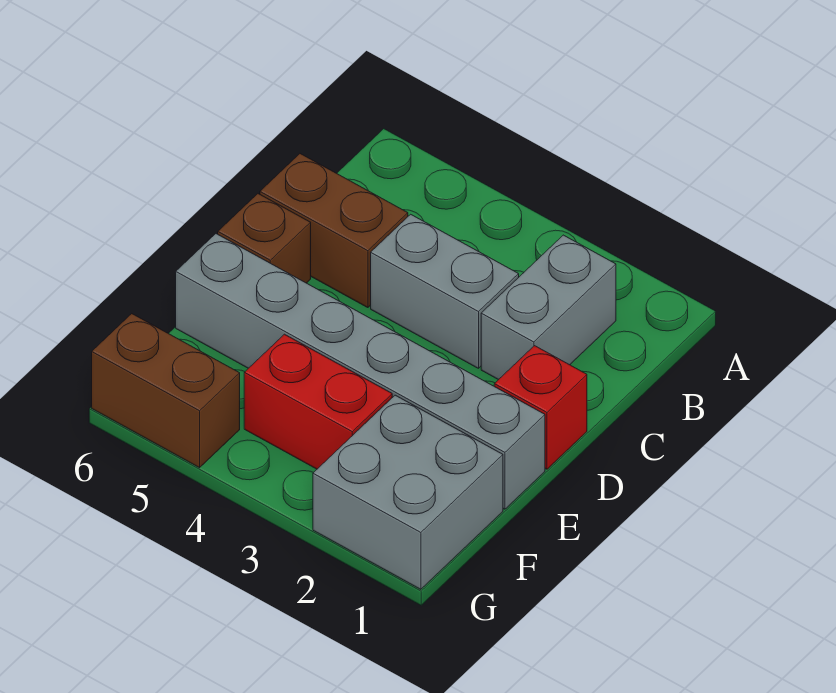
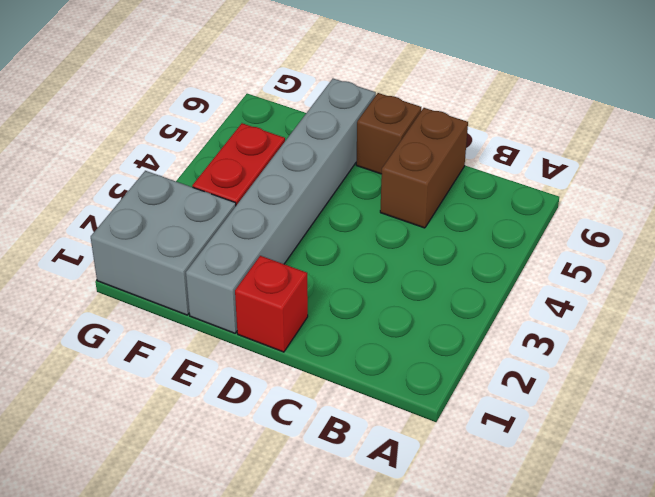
none -> grey 1x2 brick [481,235,616,380]
none -> grey 1x2 brick [371,214,519,368]

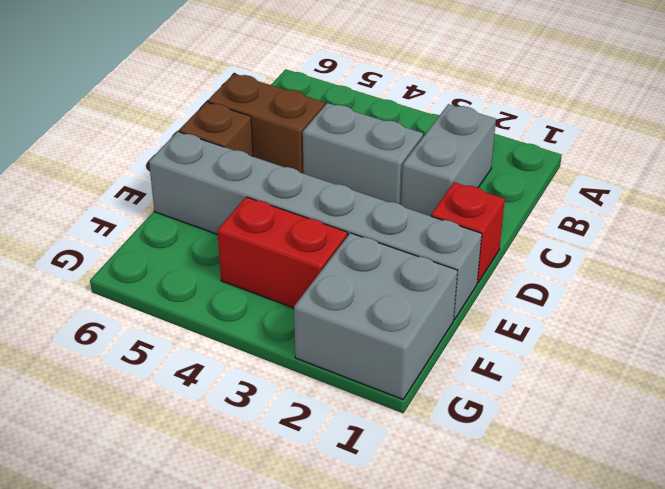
none -> brown 1x2 brick [92,314,240,468]

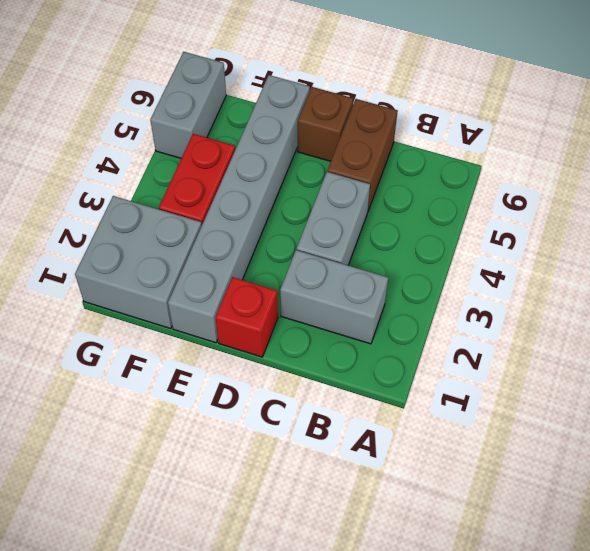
grey 1x2 brick [150,52,226,158] -> brown 1x2 brick [92,314,240,468]

